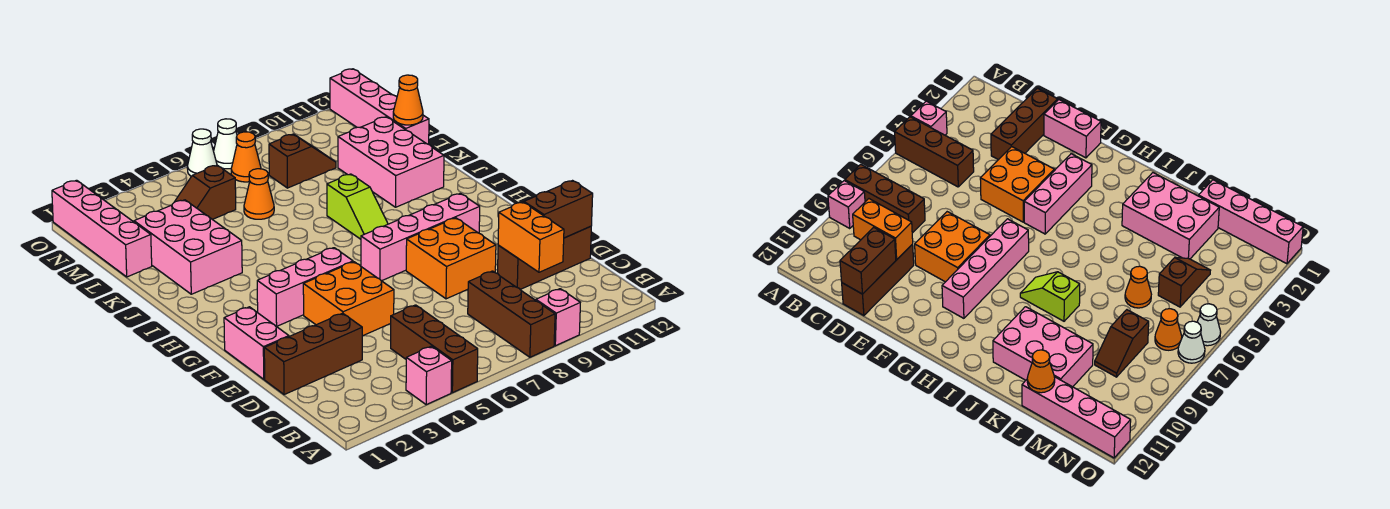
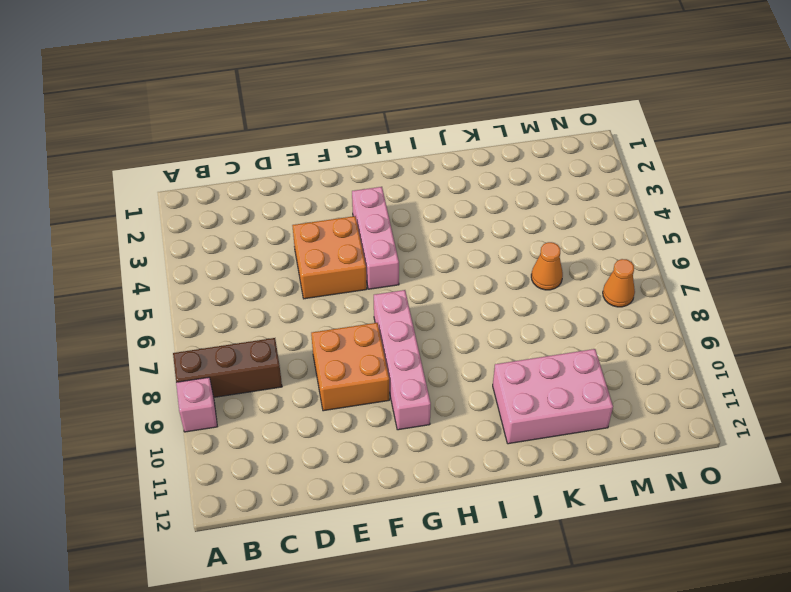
none -> pink 1x1 brick [406,346,452,405]
none -> brown 1x3 brick [391,305,478,393]
none -> brown 1x3 brick [264,313,362,395]

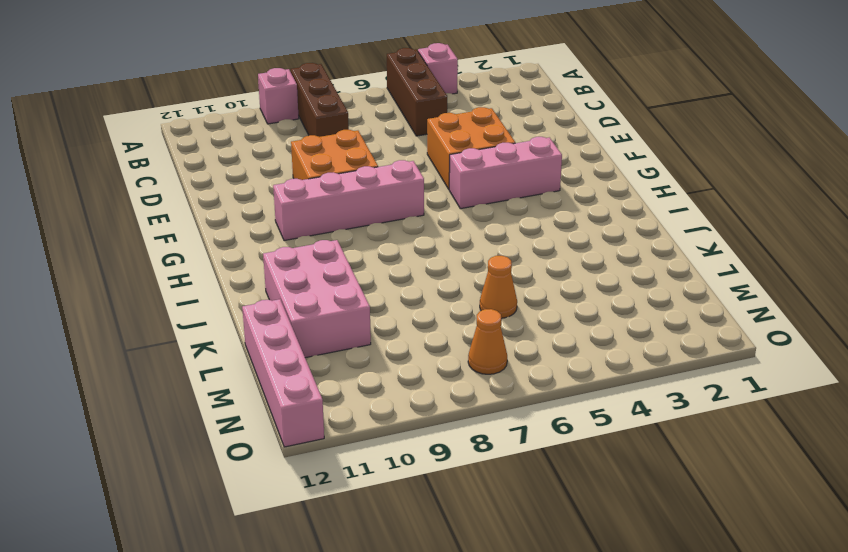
none -> brown 1x3 brick [264,313,362,395]
none -> brown 1x3 brick [498,226,591,289]
none -> pink 1x2 brick [224,307,289,379]

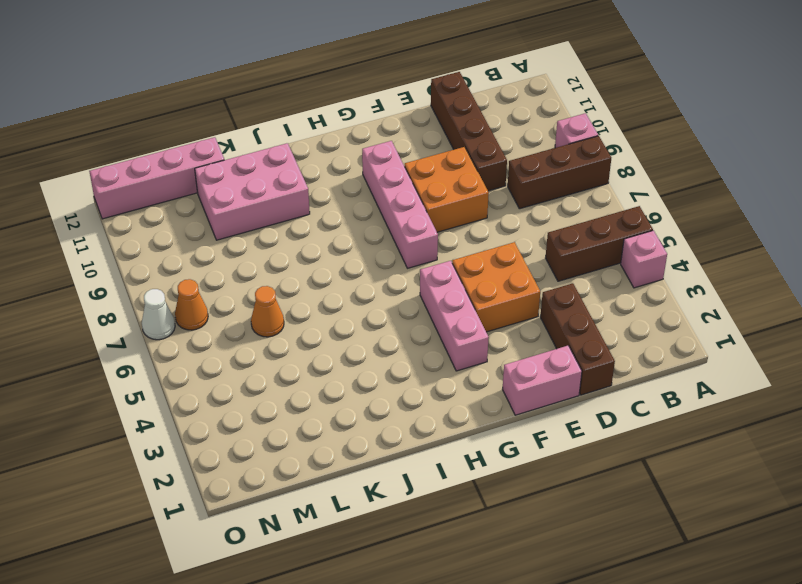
brown 1x4 brick [431,72,507,191] -> brown 1x3 brick [498,226,591,289]
none -> lime 1x2 slope [327,174,388,239]
none -> pink 2x3 brick [134,200,242,294]
none -> pink 1x4 brick [52,180,152,277]

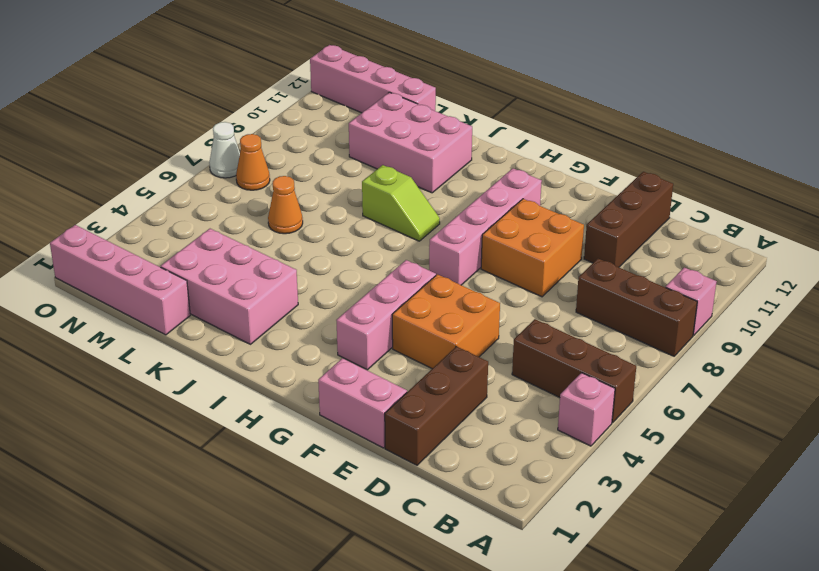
none -> brown 1x2 slope [175,165,236,219]
none -> brown 1x2 slope [269,134,336,188]
none -> white 1x1 cone [187,129,217,176]

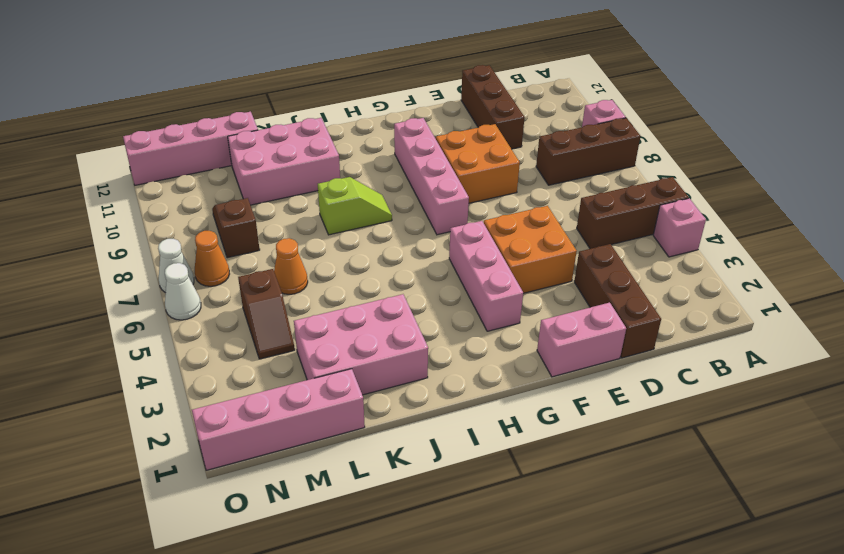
none -> orange 1x2 brick [498,202,564,272]
none -> brown 1x2 brick [524,181,593,238]
none -> orange 1x1 cone [393,75,423,125]

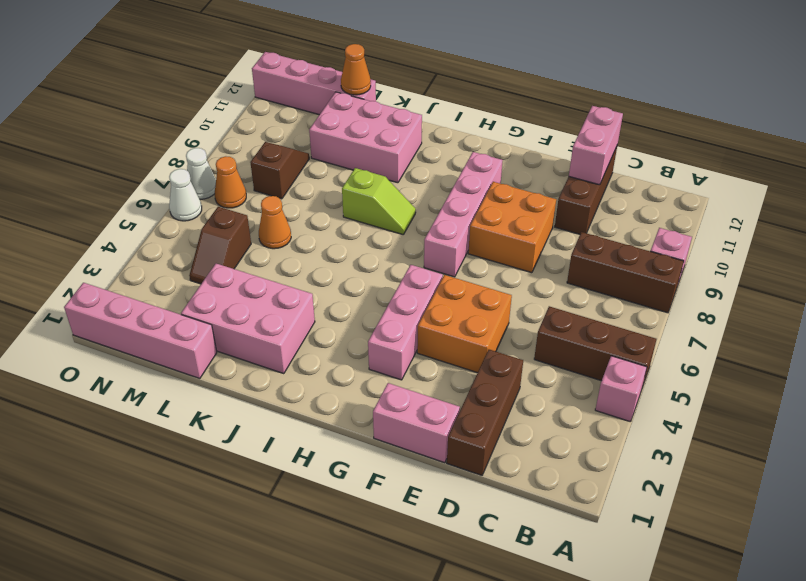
pink 1x2 brick [569,106,623,185] -> brown 1x2 brick [524,181,593,238]
none -> orange 1x2 brick [498,202,564,272]

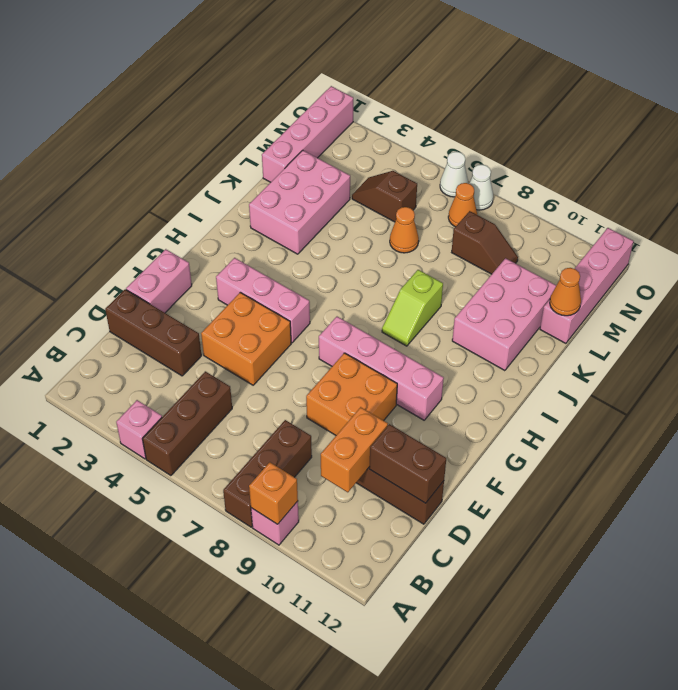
orange 1x1 brick [249,462,298,524] -> none

